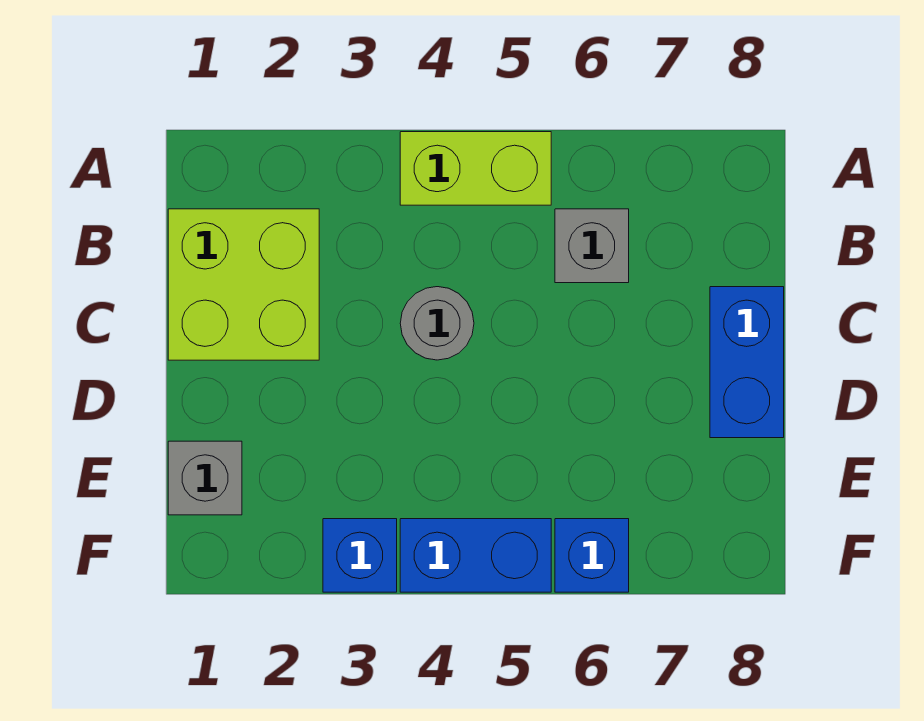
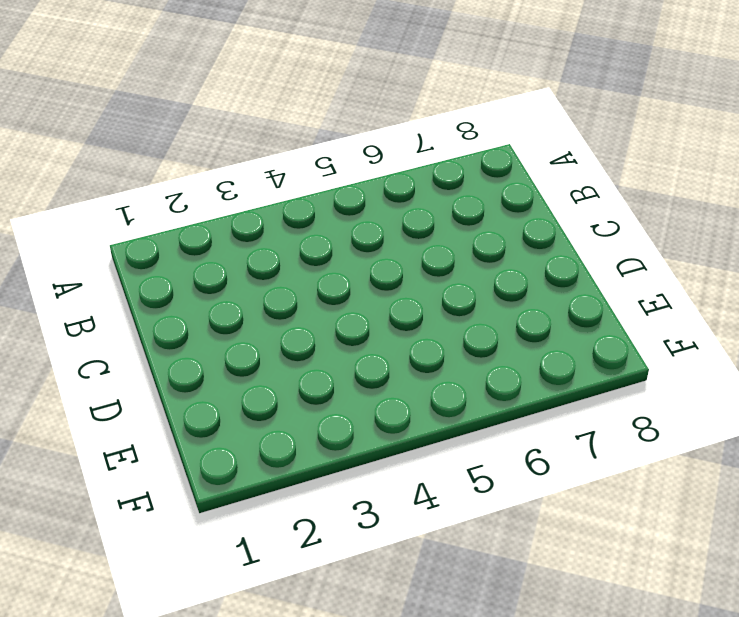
none -> lime 1x2 brick [400,132,551,205]
none -> lime 2x2 brick [168,209,319,360]

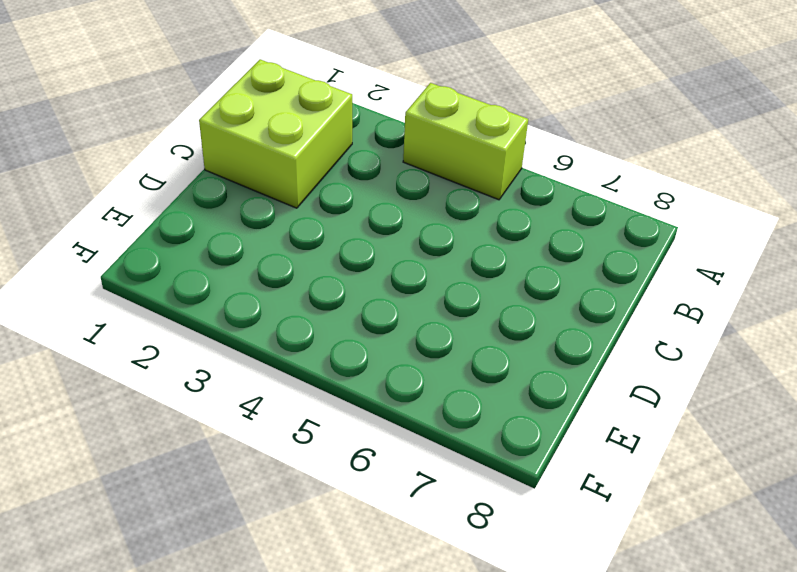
none -> grey 1x1 brick [555,209,629,283]
none -> grey 1x1 round brick [400,287,474,360]

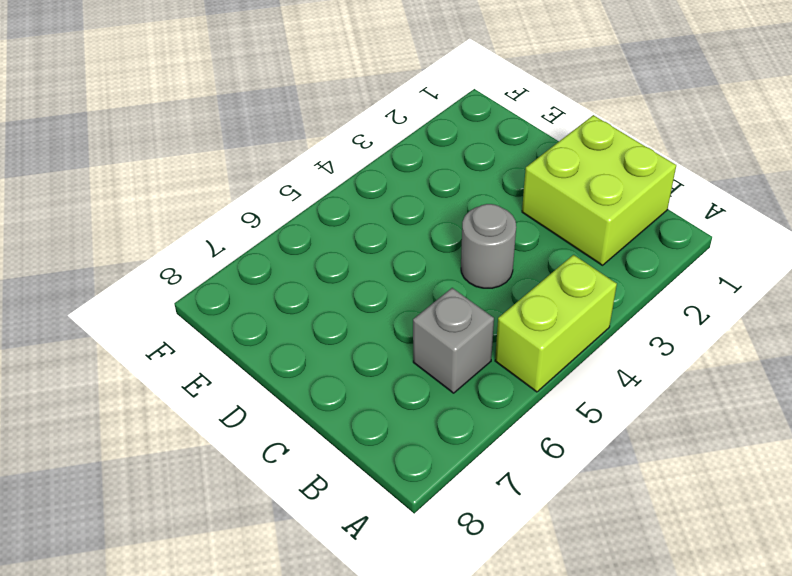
none -> blue 1x2 brick [710,287,784,438]
none -> grey 1x1 brick [168,441,242,515]

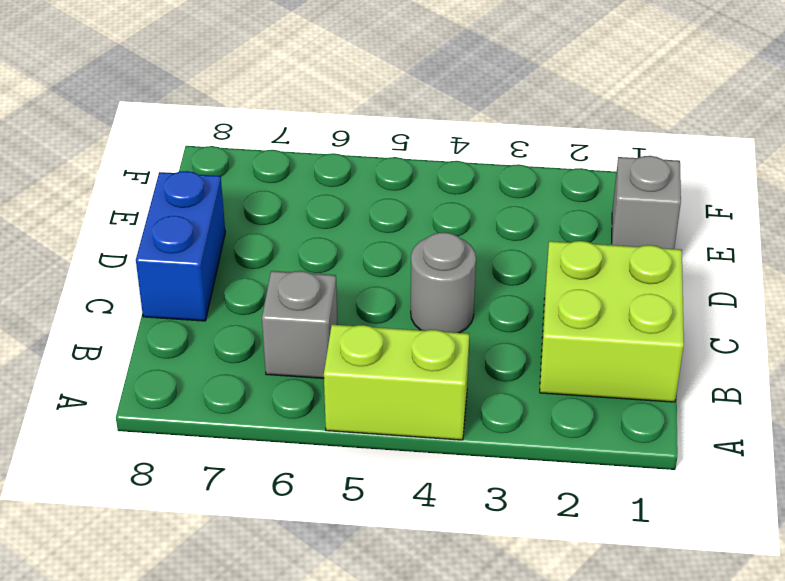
none -> blue 1x1 brick [323,519,397,592]
none -> blue 1x2 brick [400,519,551,592]

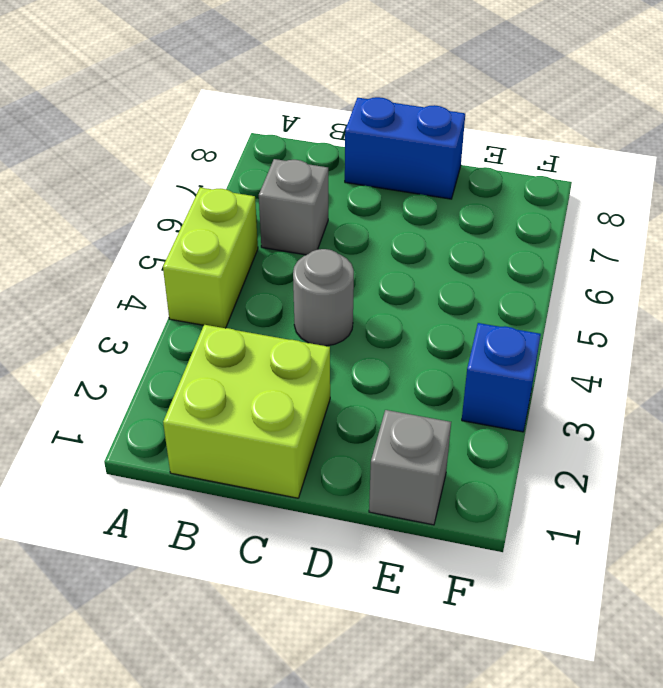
none -> blue 1x2 brick [400,519,551,592]
none -> blue 1x1 brick [555,519,629,592]

